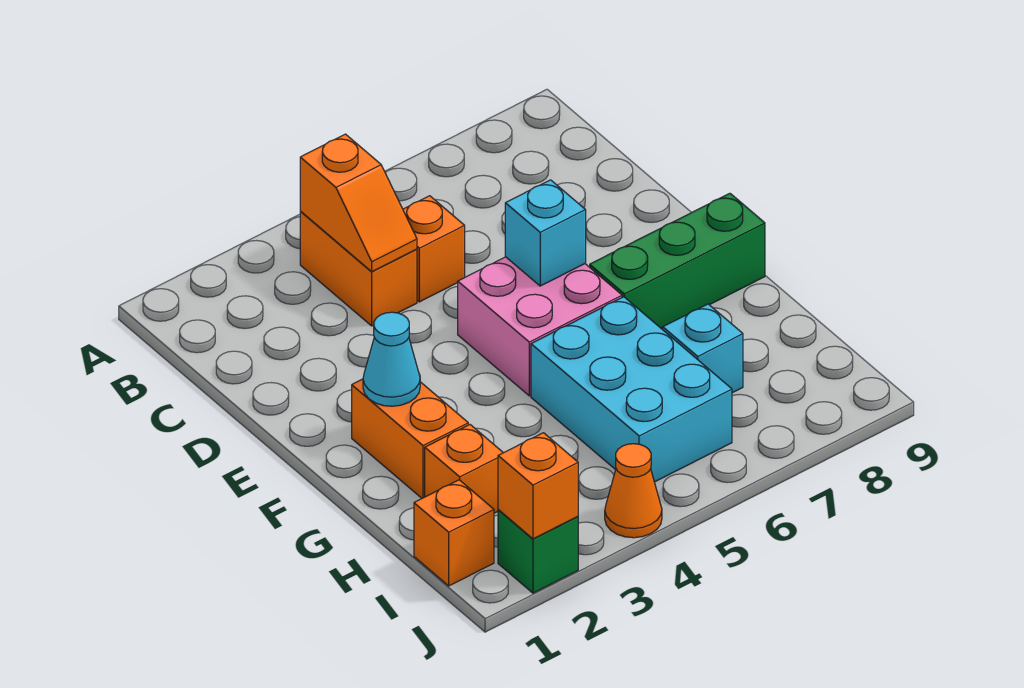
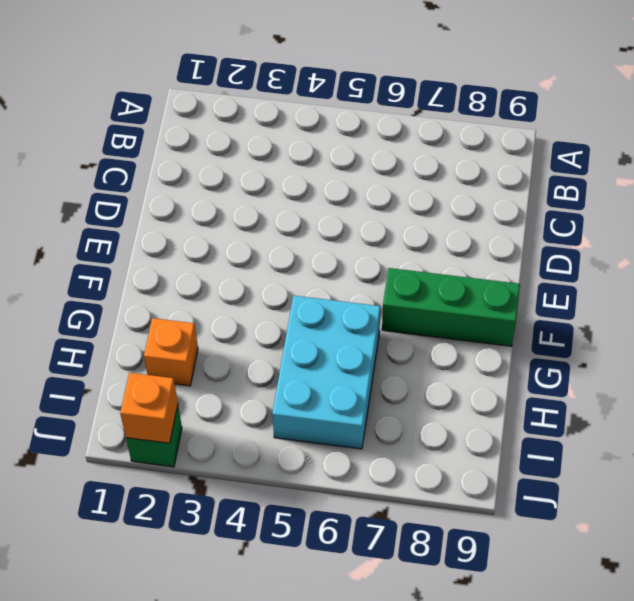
none -> orange 1x2 brick [300,212,417,326]
none -> orange 1x1 brick [403,196,465,302]
none -> pink 2x2 brick [458,257,622,396]

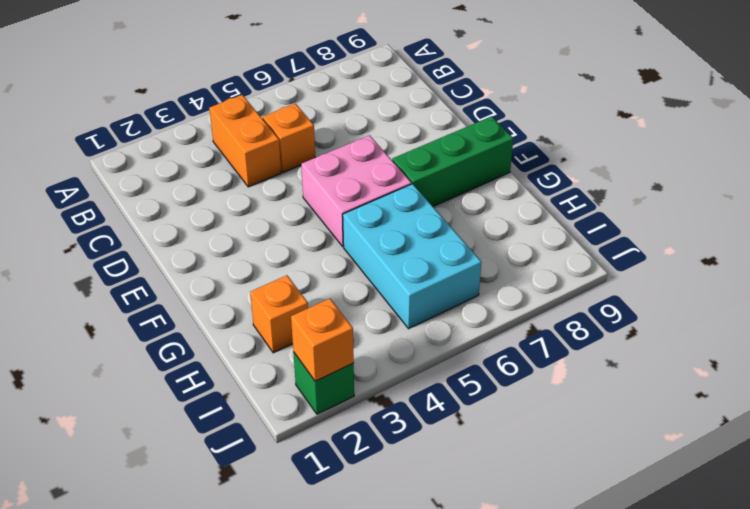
none -> orange 1x2 brick [352,379,468,498]
none -> cyan 1x1 brick [663,304,743,393]
none -> orange 1x1 brick [414,480,494,586]

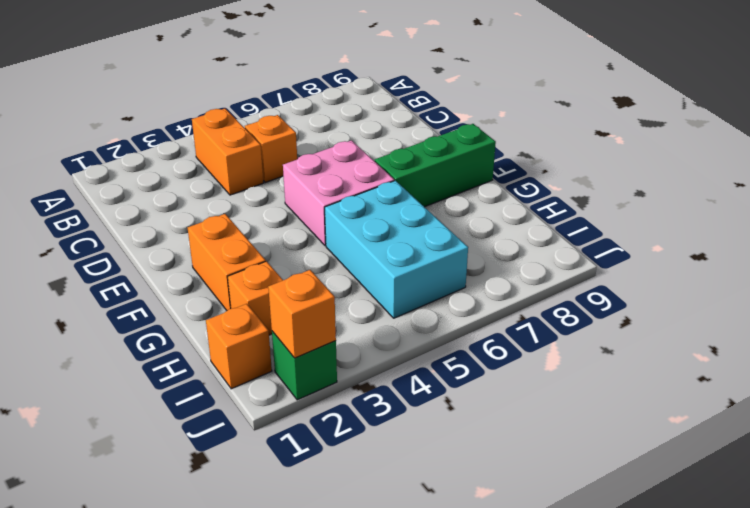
none -> cyan 1x1 brick [663,304,743,393]
none -> orange 1x1 cone [605,444,662,538]
none -> orange 1x2 slope [300,134,417,271]

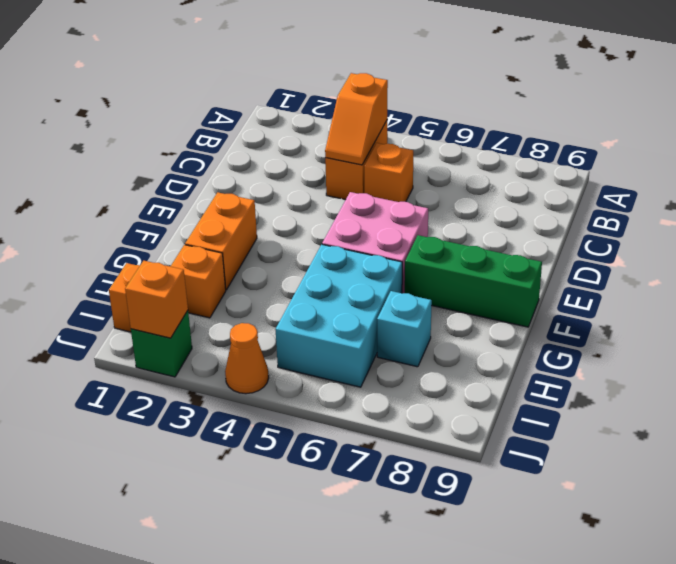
none -> cyan 1x1 brick [505,180,586,286]
none -> cyan 1x1 cone [363,312,420,406]

